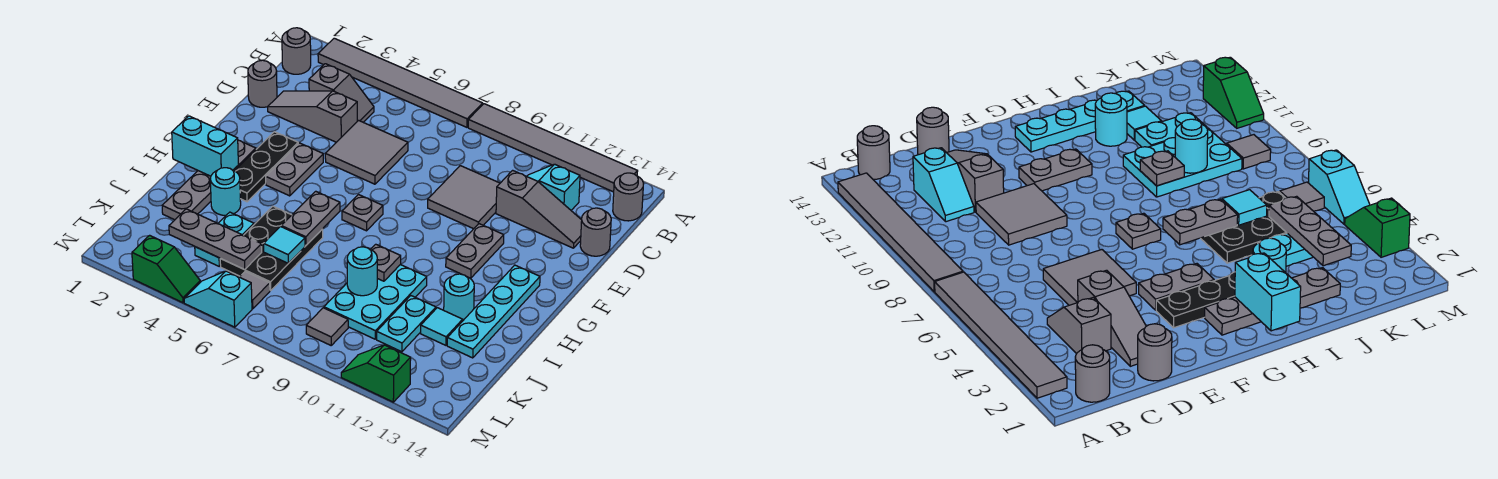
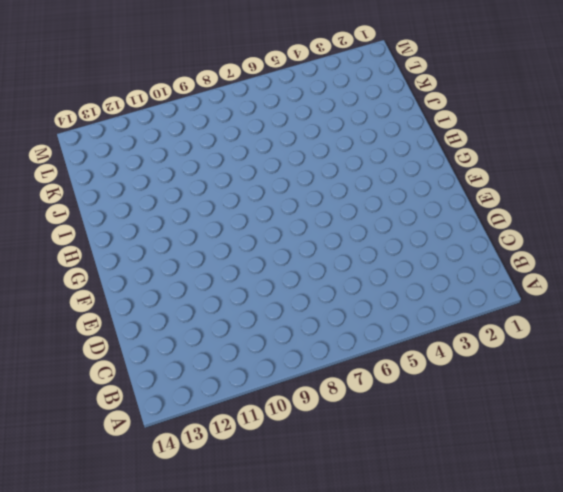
none -> grey 1x6 tile [318,38,483,127]
none -> grey 1x6 tile [468,104,638,192]
none -> grey 1x1 round brick [282,28,311,74]
none -> grey 1x1 round brick [613,173,644,221]

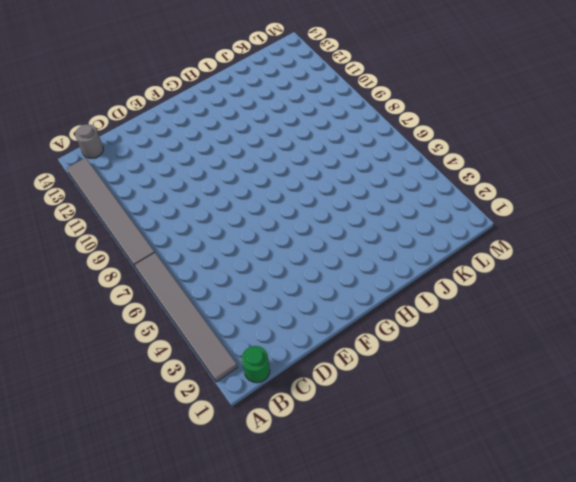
green 1x1 round brick [242,346,270,383] -> grey 1x1 round brick [282,28,311,74]
none -> grey 1x2 slope [309,64,374,122]
none -> cyan 1x2 slope [527,164,580,210]
none -> grey 1x1 round brick [248,60,277,107]
none -> grey 1x3 slope [268,91,357,142]

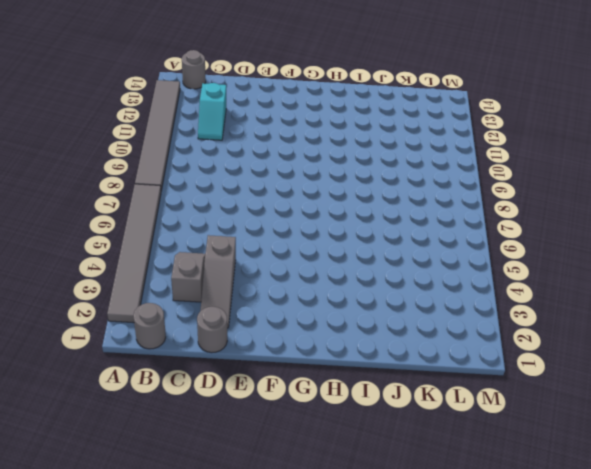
none -> grey 2x2 tile [325,120,408,184]
none -> grey 2x2 tile [428,166,500,229]
none -> grey 1x3 slope [496,170,582,248]
none -> grey 1x1 round brick [580,208,611,256]

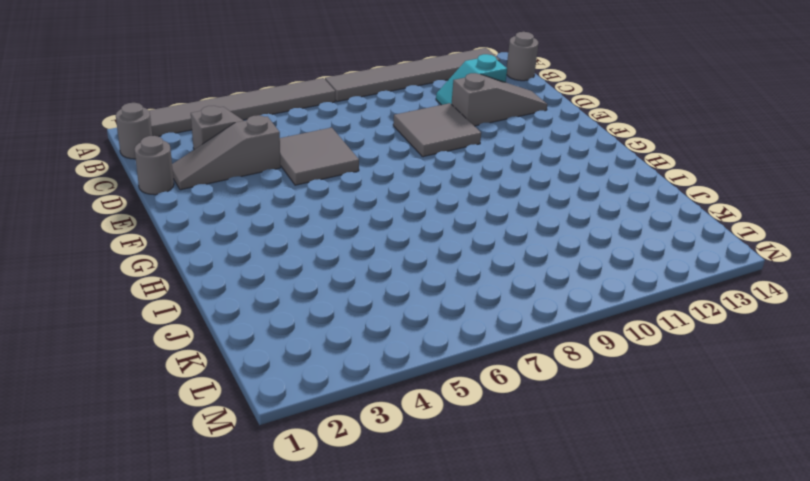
none -> grey 1x1 round brick [580,208,611,256]
none -> black 1x3 plate [235,132,298,202]
none -> grey 1x2 plate [266,143,323,196]
none -> grey 1x2 plate [446,224,504,278]

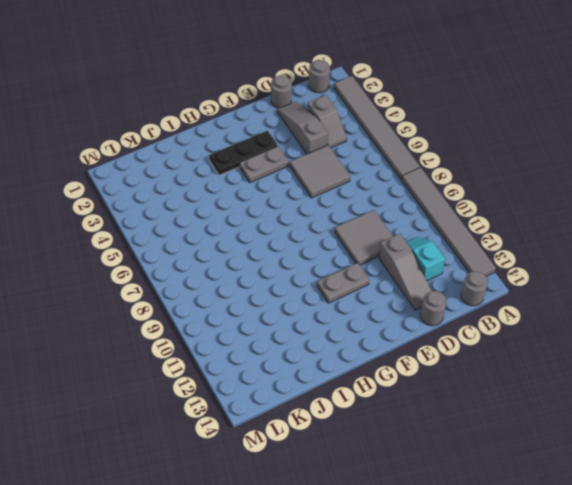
none -> grey 1x4 plate [162,140,256,220]
none -> grey 1x1 plate [342,195,383,231]
none -> cyan 1x4 plate [447,265,540,358]
none -> cyan 1x1 round brick [210,168,241,215]

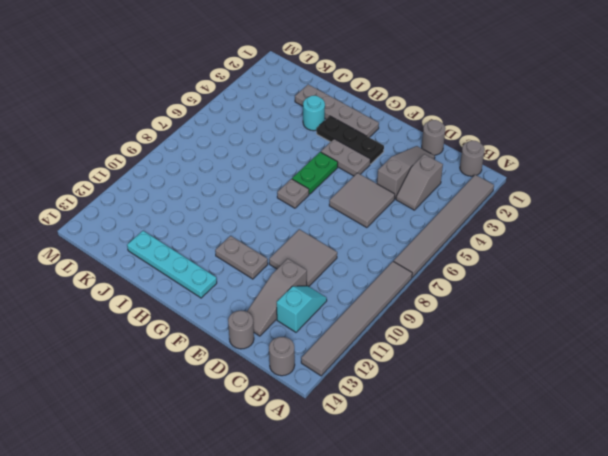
green 1x2 plate [292,152,338,194] -> none
none -> black 2x3 plate [220,206,323,290]
none -> cyan 2x3 plate [324,265,427,339]
none -> cyan 1x1 round brick [444,274,474,320]
none -> cyan 1x2 plate [195,212,254,266]

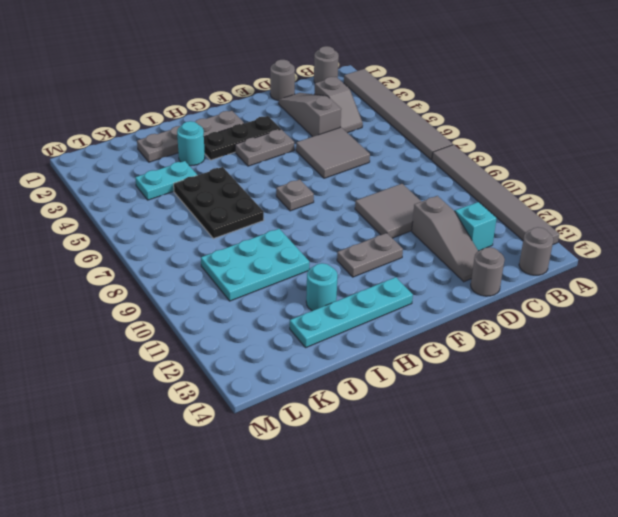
black 2x3 plate [174,167,264,239] -> black 2x3 plate turned to [220,206,323,290]
none -> cyan 1x2 plate [377,296,436,352]
none -> cyan 1x1 tile [421,308,463,345]
none -> grey 1x1 tile [240,272,270,309]
none -> grey 1x1 tile [306,308,348,345]

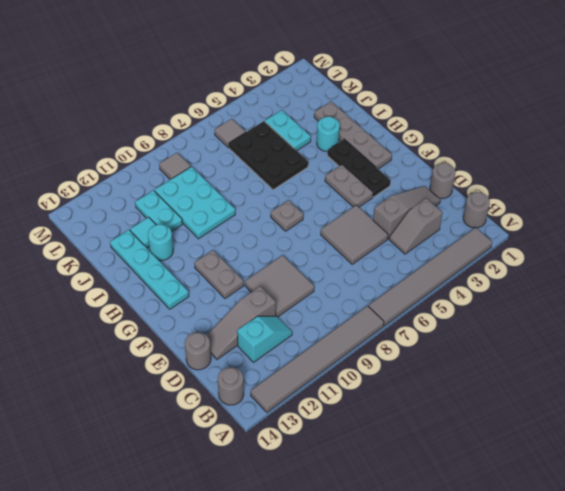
none -> green 1x2 slope [132,235,200,303]
none -> cyan 1x2 slope [184,271,252,327]
none -> green 1x2 slope [341,345,411,402]
none -> cyan 1x2 brick [172,116,238,176]

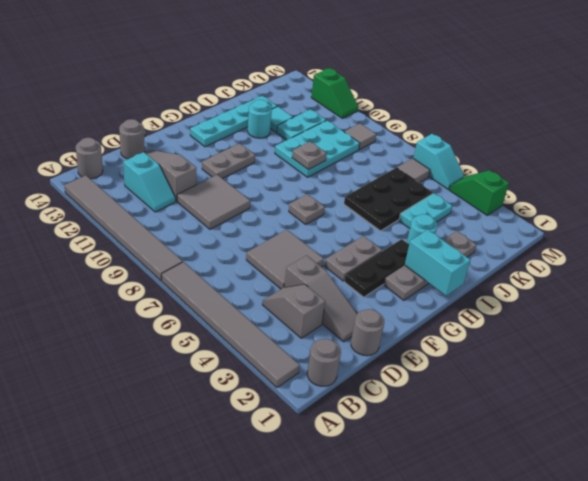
none -> grey 1x2 plate [281,191,340,245]
none -> cyan 1x1 tile [264,227,305,263]
none -> cyan 1x1 round brick [347,247,377,296]
none -> grey 1x3 plate [169,209,262,270]

